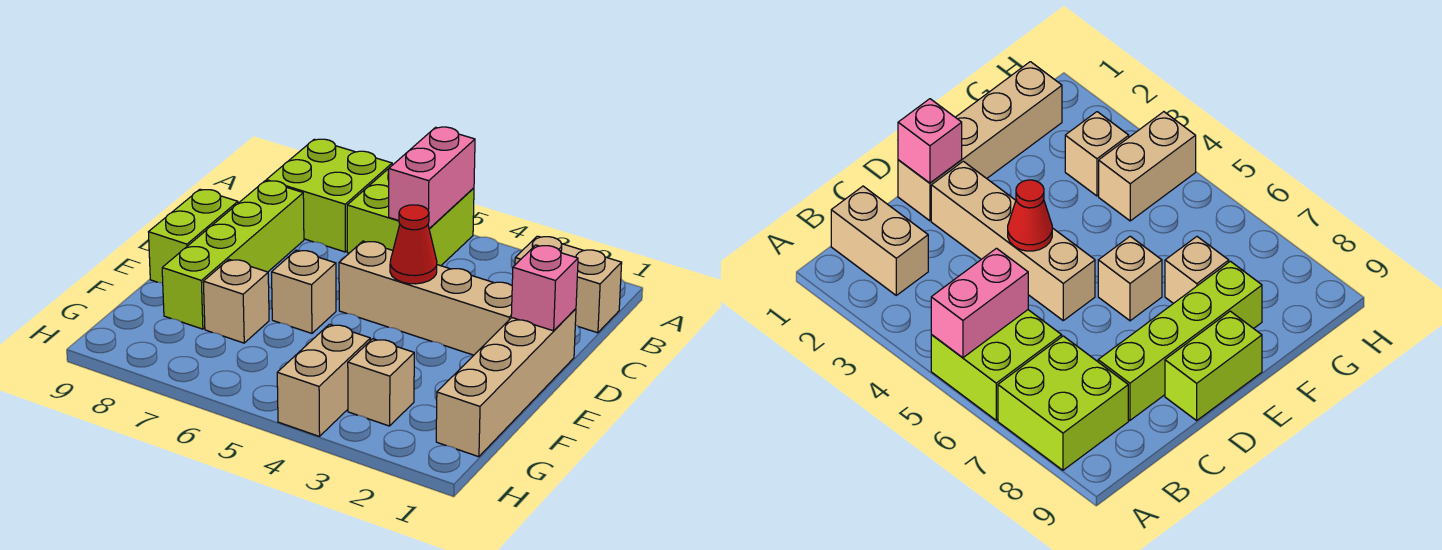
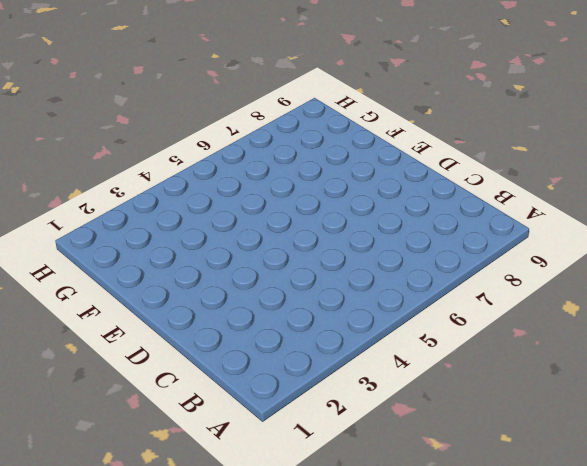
none -> lime 2x2 brick [347,169,474,266]
none -> lime 2x2 brick [266,139,392,252]
none -> tan 1x2 brick [515,236,622,333]

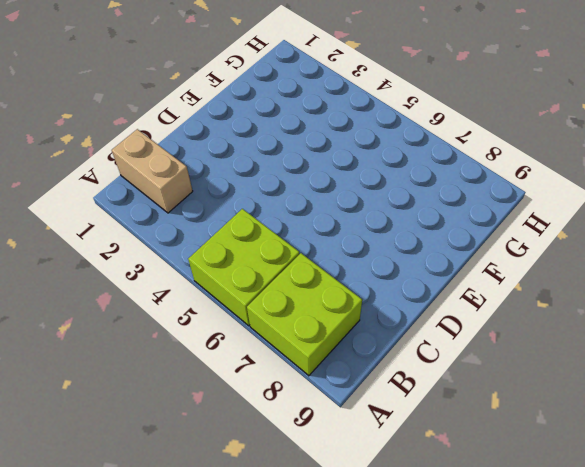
none -> lime 1x4 brick [162,181,304,329]
none -> tan 1x4 brick [436,309,576,457]
none -> tan 1x4 brick [339,241,512,355]

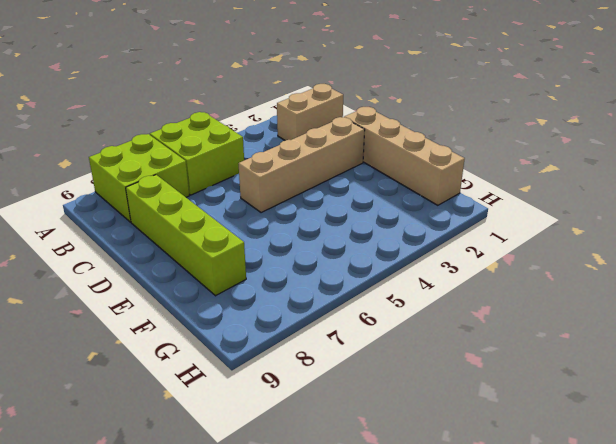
none -> lime 1x2 brick [149,189,238,283]
none -> tan 1x1 brick [272,250,336,333]
none -> tan 1x1 brick [203,260,269,343]

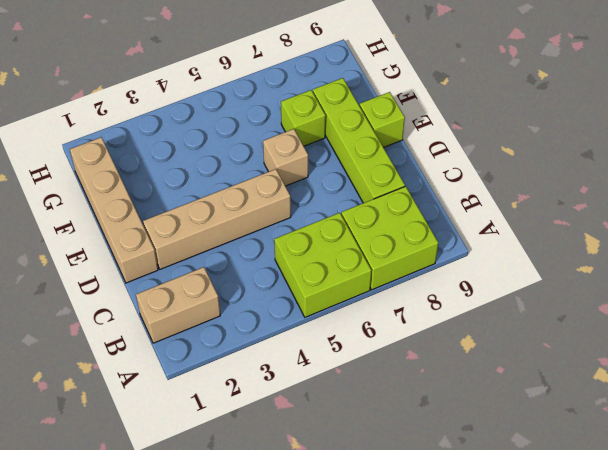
lime 1x1 brick [360,92,405,147] -> lime 1x2 brick [149,189,238,283]
lime 1x1 brick [281,90,326,146] -> tan 1x1 brick [203,260,269,343]
none -> tan 1x1 brick [348,339,414,426]
none -> tan 1x2 brick [277,324,370,436]
none -> pink 1x2 brick [388,127,475,229]

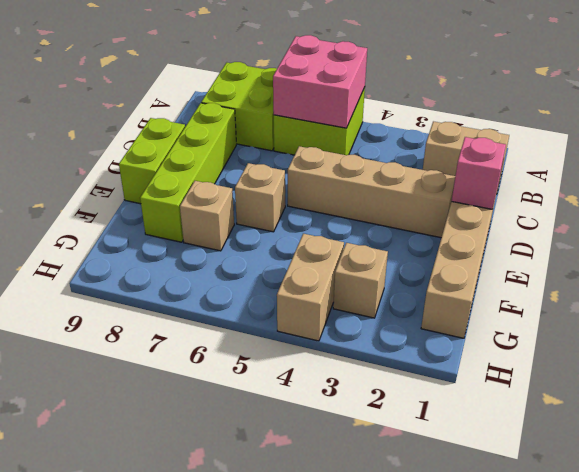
pink 2x2 brick [273,35,367,128] -> pink 1x2 brick [388,127,475,229]
none -> red 1x1 cone [390,205,437,284]

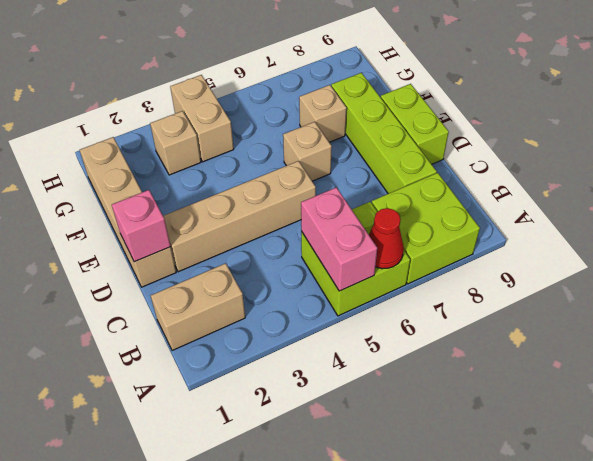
red 1x1 cone [369,208,404,269] -> red 1x1 cone moved to [390,205,437,284]

